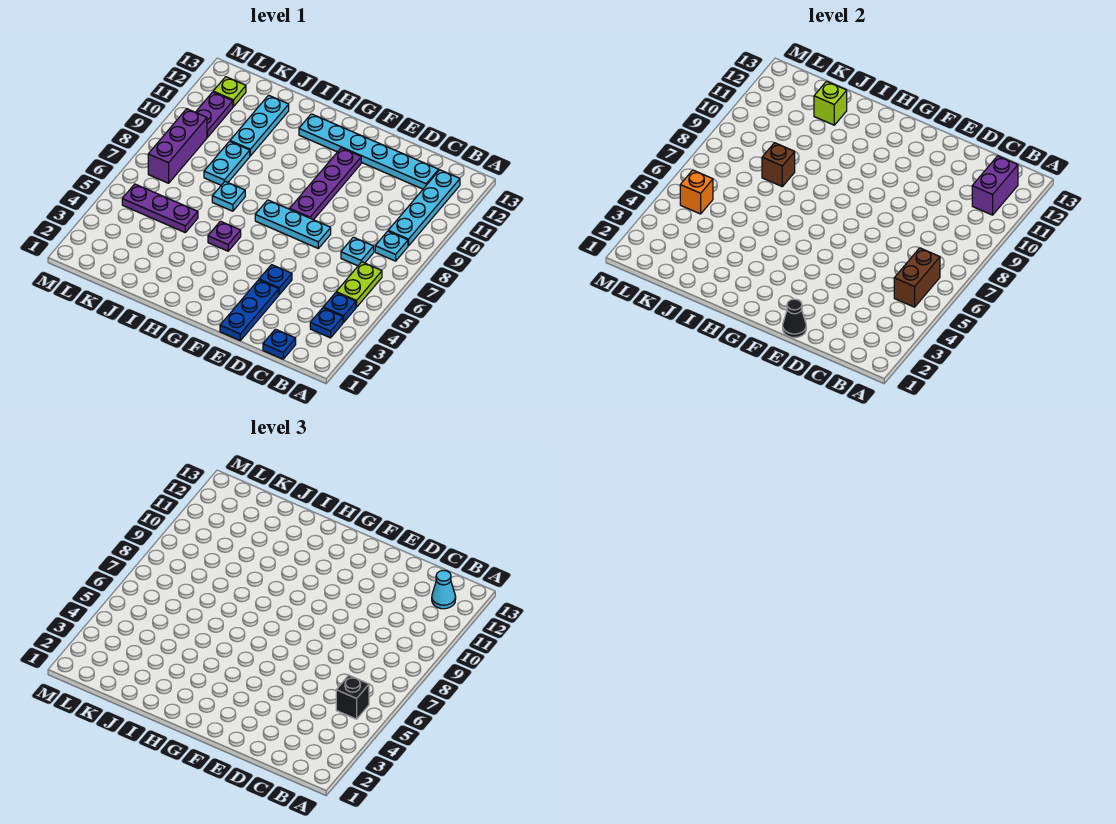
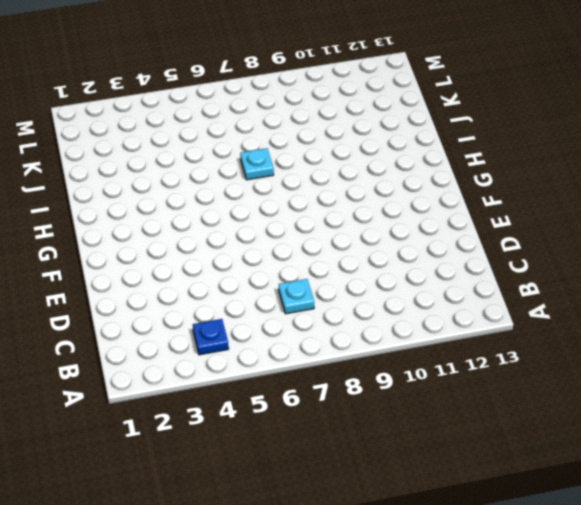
none -> blue 1x1 plate [310,308,343,338]
none -> lime 1x2 plate [336,262,382,307]
none -> cyan 1x1 plate [375,231,408,261]

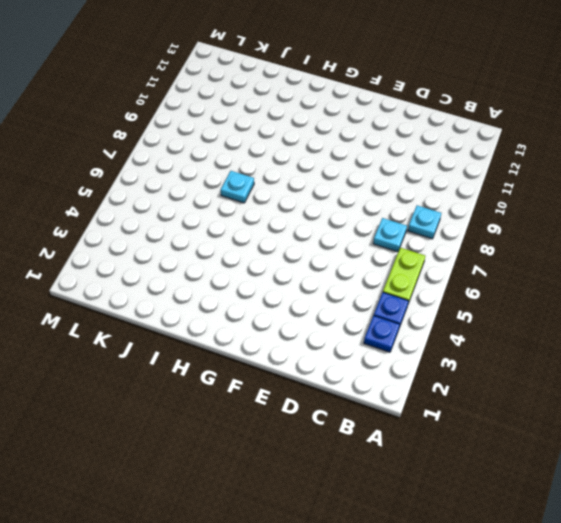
none -> cyan 1x4 plate [388,170,460,246]
none -> blue 1x1 plate [263,329,296,359]
none -> cyan 1x6 plate [299,114,439,189]

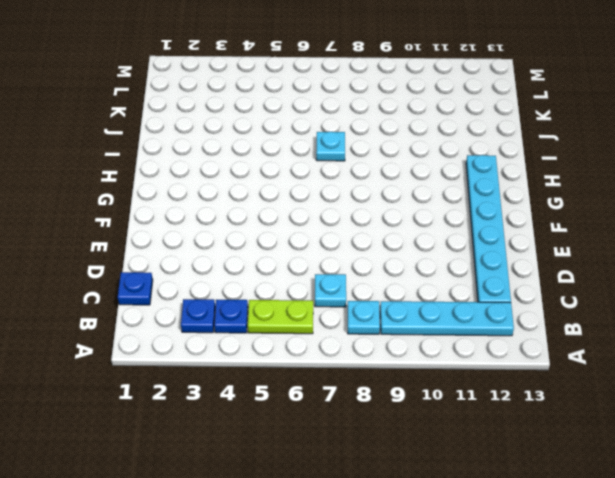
none -> blue 1x3 plate [220,280,279,340]
none -> blue 1x1 plate [259,265,292,294]
none -> cyan 1x3 plate [255,200,331,248]

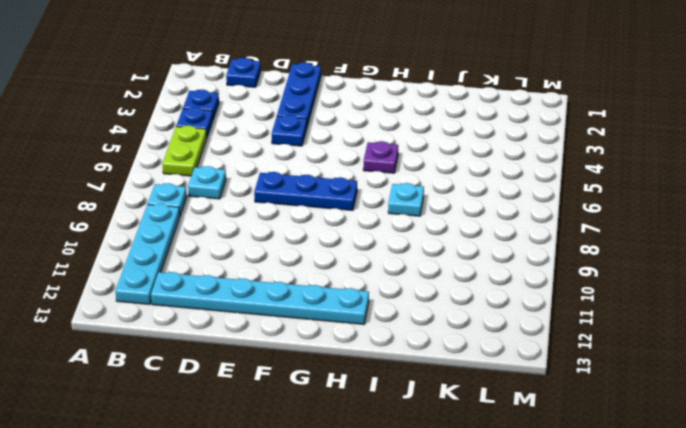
blue 1x3 plate [254,172,357,210] -> cyan 1x3 plate [255,200,331,248]
none -> purple 1x4 plate [290,148,361,220]
none -> purple 1x3 plate [122,184,198,232]
none -> cyan 1x2 plate [204,141,250,185]

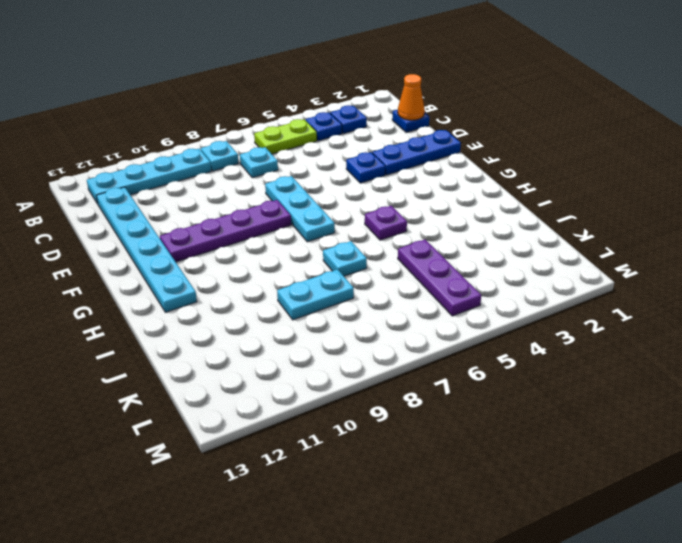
orange 1x1 cone [398,74,425,120] -> none
none -> cyan 1x3 plate [230,95,289,156]
none -> purple 1x3 brick [148,109,207,183]
none -> purple 1x2 plate [195,92,233,137]

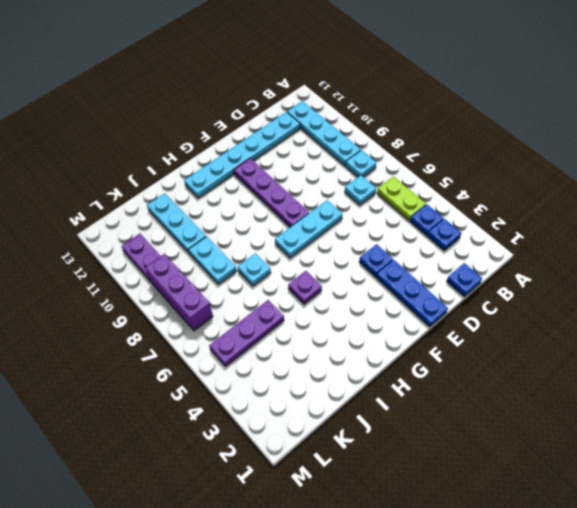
none -> lime 1x1 plate [213,77,246,107]
none -> brown 1x2 brick [894,248,940,307]
none -> purple 1x2 brick [972,156,1018,215]

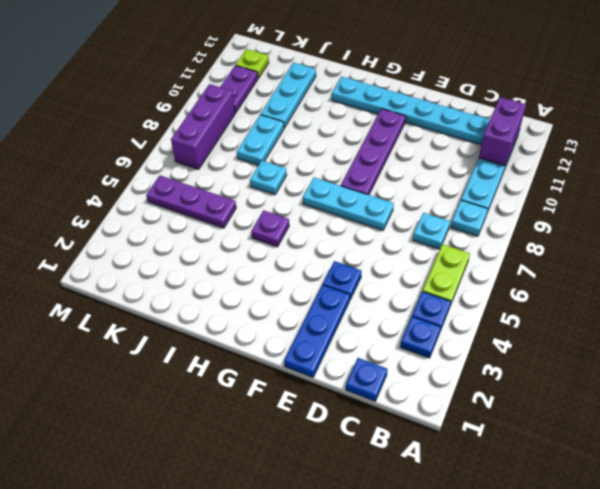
none -> brown 1x2 brick [894,248,940,307]
none -> black 1x1 cone [783,299,806,338]
none -> brown 1x1 brick [762,143,795,186]

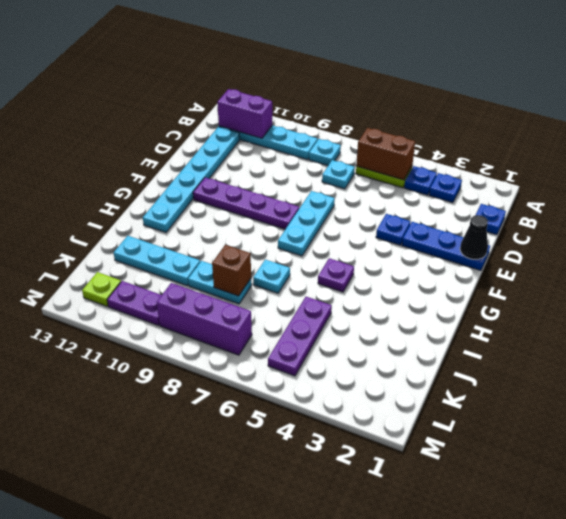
none -> lime 1x1 brick [814,81,847,125]
none -> orange 1x1 brick [680,170,713,214]
none -> black 1x1 brick [336,675,369,719]

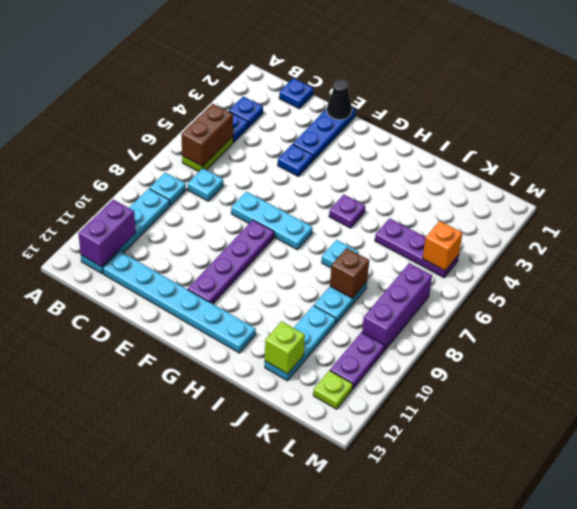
none -> black 1x1 brick [336,675,369,719]
none -> cyan 1x1 cone [432,570,456,609]

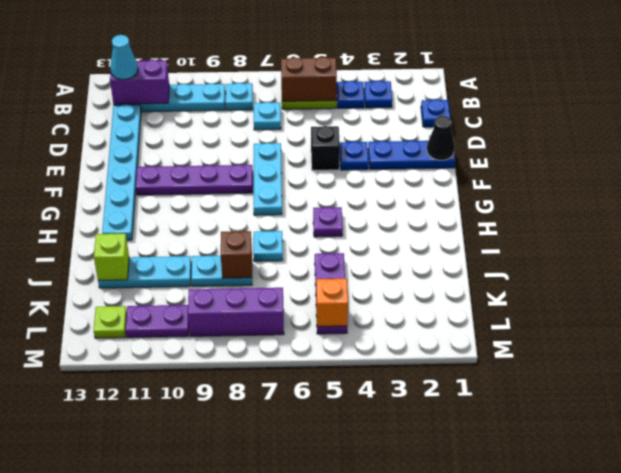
black 1x1 brick [311,126,340,170] -> black 1x1 brick moved to [336,675,369,719]

